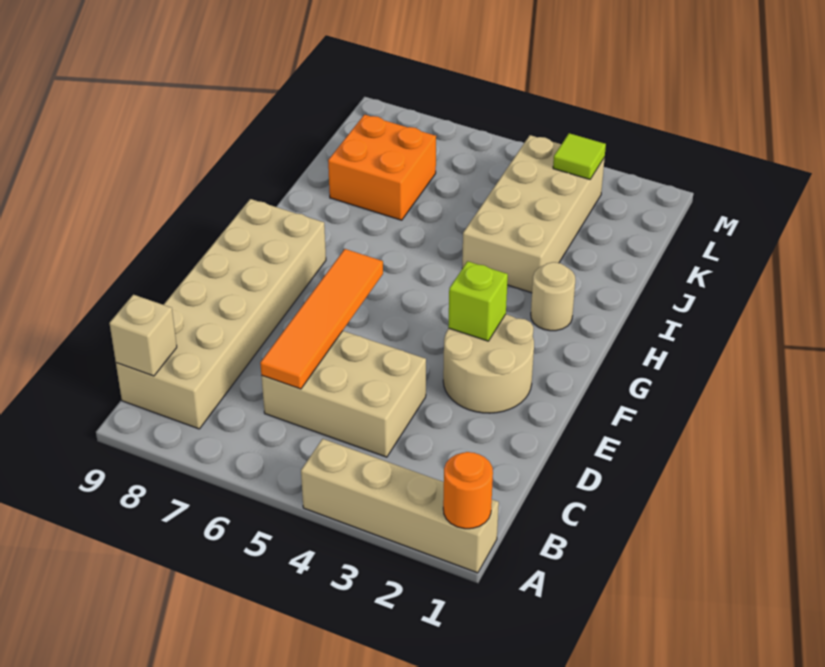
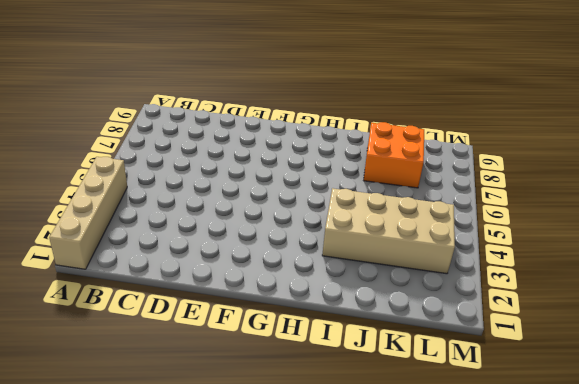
none -> tan 2x6 brick [116,199,326,429]
none -> tan 2x3 brick [262,331,426,457]
none -> tan 2x2 round brick [443,314,534,413]

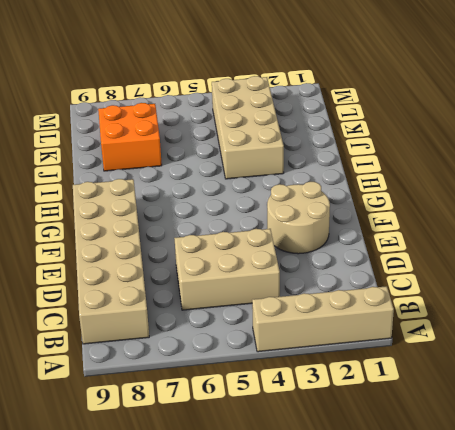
none -> tan 1x1 round brick [531,262,575,331]
none -> orange 1x1 round brick [443,452,493,529]
none -> tan 1x1 brick [109,295,177,376]

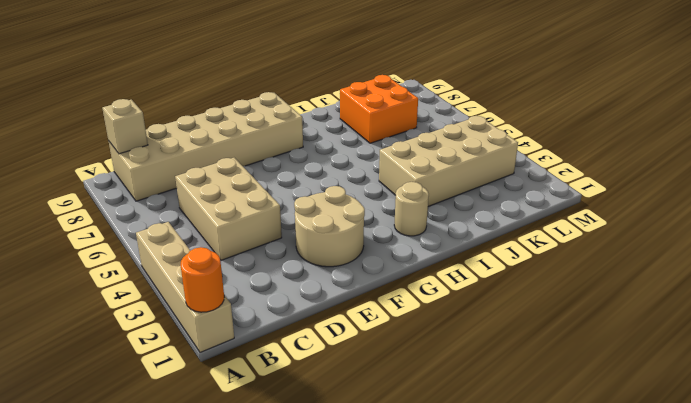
none -> orange 1x4 tile [260,249,383,389]
none -> lime 1x1 brick [448,261,508,341]
none -> lime 1x1 tile [553,133,606,179]

